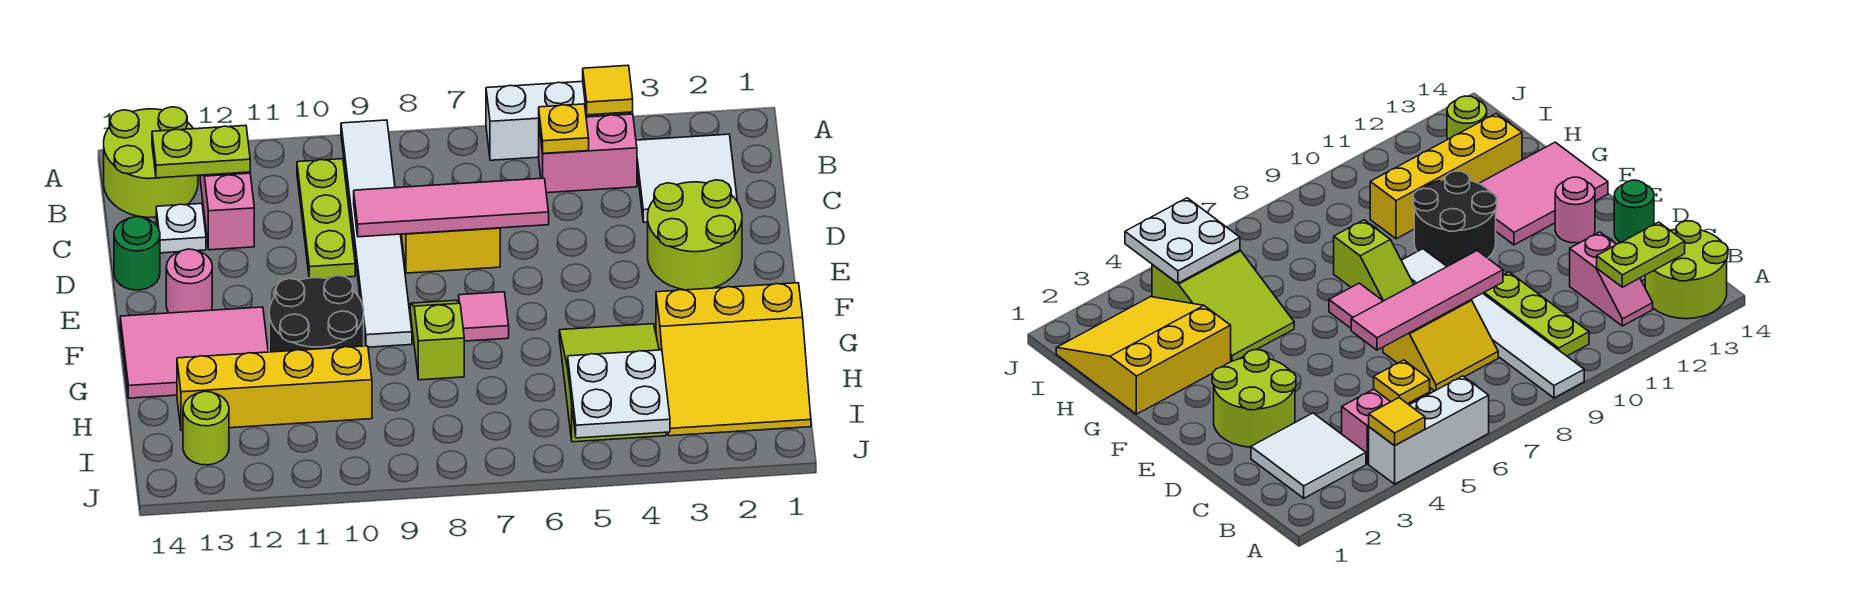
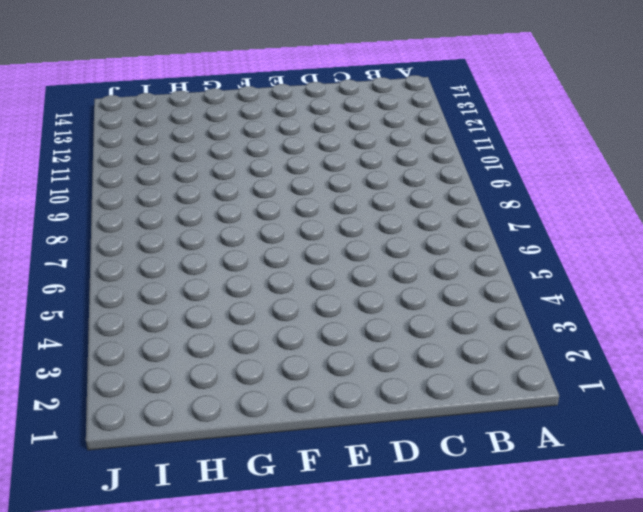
none -> white 1x3 brick [486,81,633,160]
none -> white 1x6 tile [341,120,412,347]
none -> lime 2x2 round brick [104,107,198,218]

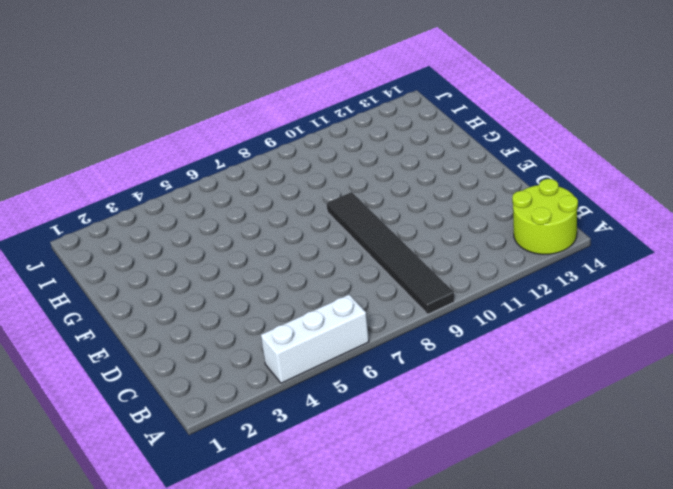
black 1x6 tile [326,192,455,314] -> white 1x6 tile [341,120,412,347]
none -> white 2x2 tile [636,134,737,222]
none -> pink 1x2 brick [539,114,637,193]
none -> lime 1x3 plate [297,159,355,278]

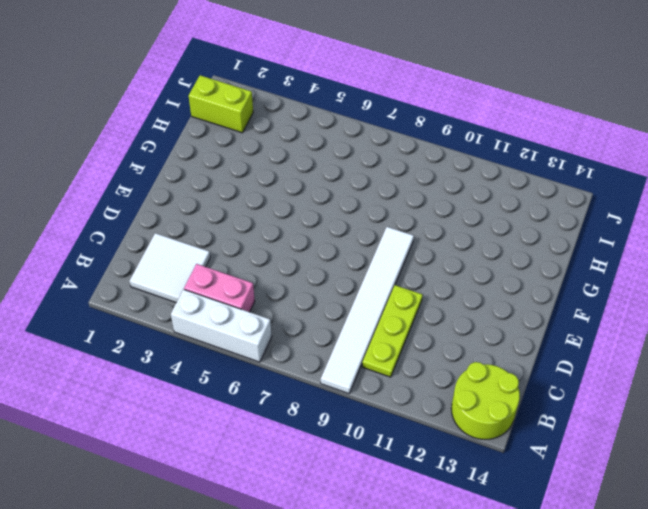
lime 1x2 brick [189,75,253,133] -> yellow 3x3 slope [656,283,811,436]
none -> pink 1x2 slope [200,172,254,250]
none -> yellow 2x2 slope [401,228,500,273]
none -> white 1x1 plate [156,203,206,253]

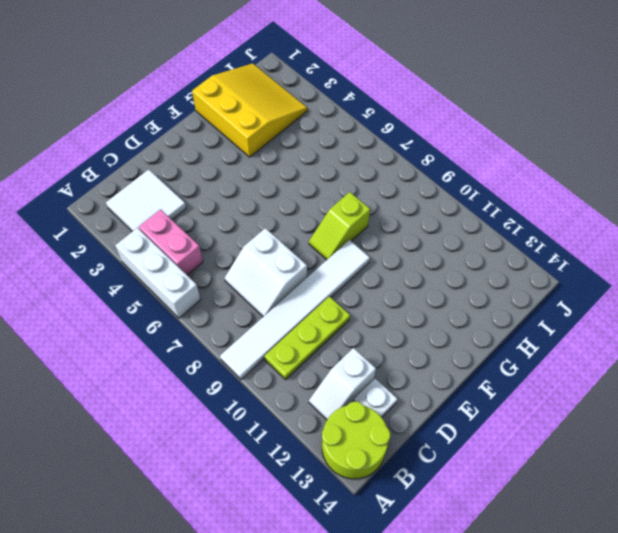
white 1x2 slope [309,348,376,420] -> pink 1x2 slope [200,172,254,250]
white 2x2 slope [224,228,307,317] -> yellow 2x2 slope [401,228,500,273]
none -> lime 2x2 round brick [648,180,742,290]
none -> green 1x1 round brick [114,217,160,290]
none -> pink 1x1 round brick [166,249,212,313]

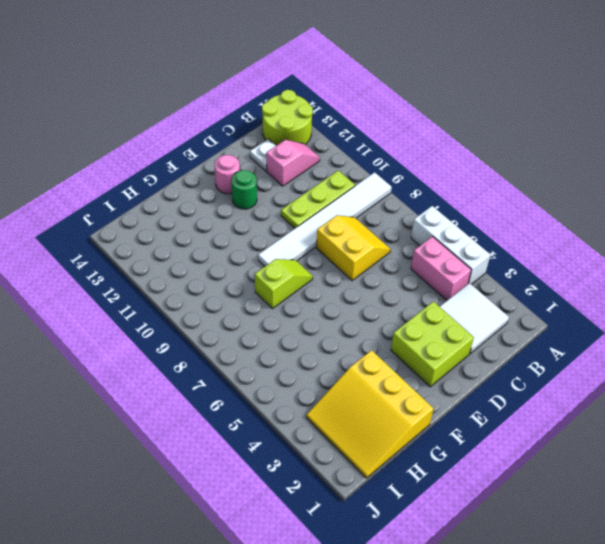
lime 2x2 brick [391,301,474,387] -> lime 2x2 round brick [648,180,742,290]
green 1x1 round brick [231,170,257,209] -> green 1x1 round brick moved to [114,217,160,290]
none -> pink 1x1 tile [459,292,509,341]
none -> black 2x2 round brick [269,276,364,352]
none -> pink 2x3 tile [120,307,268,398]

